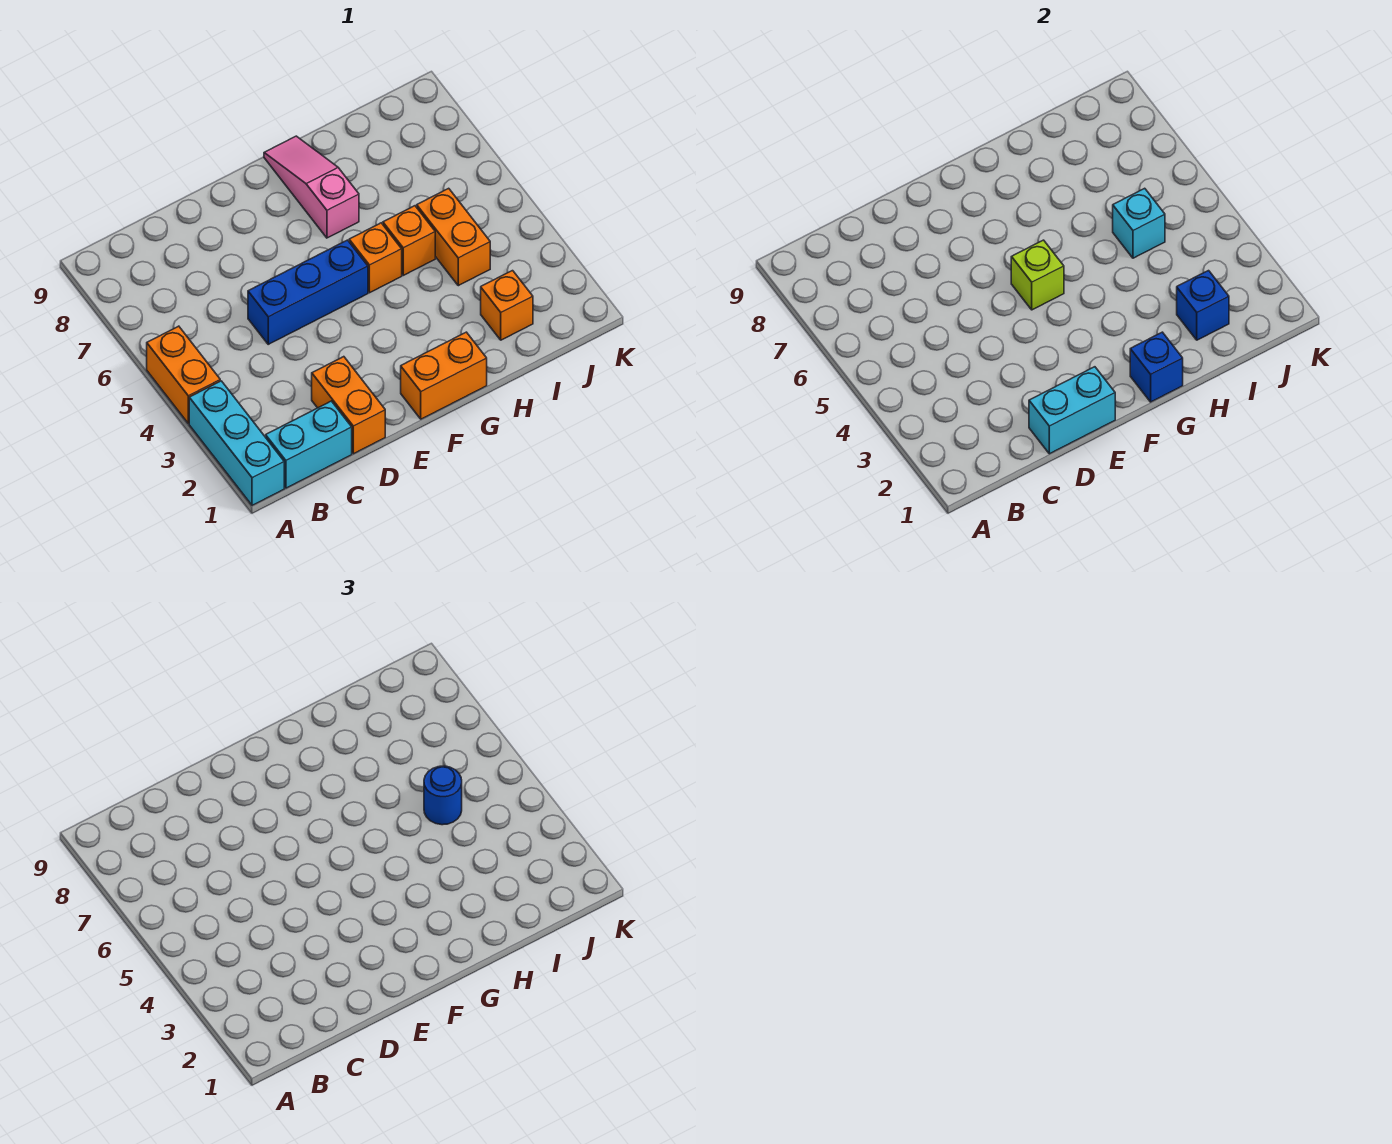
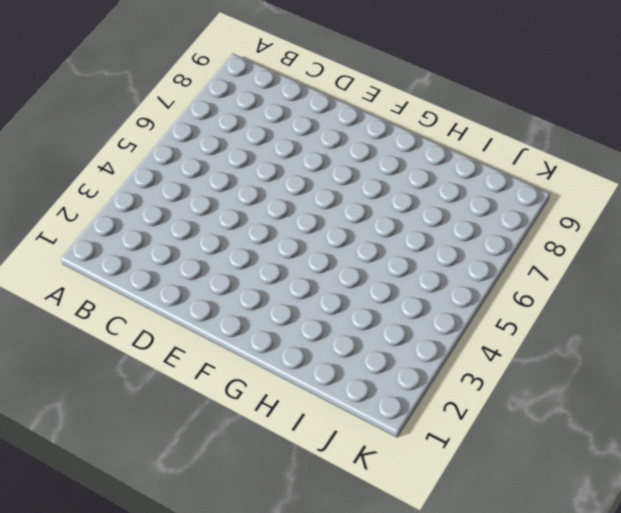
none -> cyan 1x3 brick [189,381,284,505]
none -> orange 1x2 brick [147,326,220,423]
none -> cyan 1x2 brick [266,401,352,488]

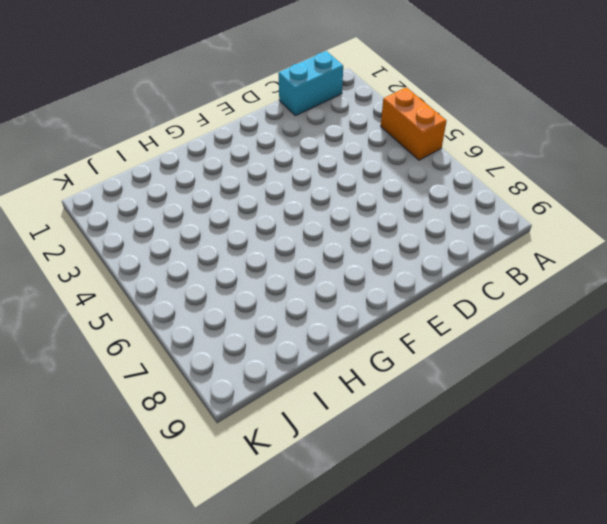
none -> cyan 1x3 brick [189,381,284,505]
none -> orange 1x2 brick [312,357,385,454]
none -> blue 1x3 brick [248,240,368,344]

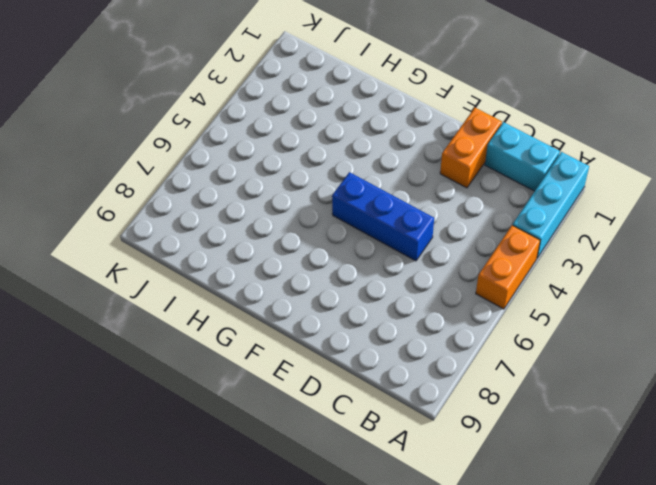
none -> orange 1x2 brick [401,332,487,419]
none -> orange 1x1 brick [349,223,402,293]
none -> pink 1x3 slope [264,136,359,238]

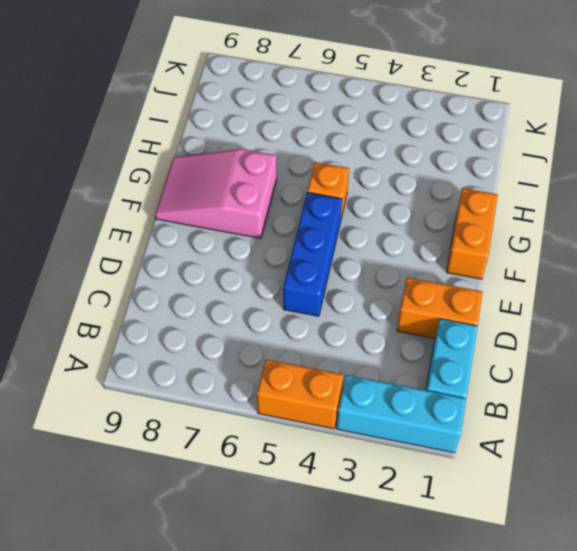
pink 2x3 slope [155,149,277,238] -> pink 1x3 slope [264,136,359,238]
none -> orange 1x1 brick [383,206,435,275]
none -> orange 1x1 brick [481,271,533,340]
none -> orange 1x2 brick [417,188,490,286]

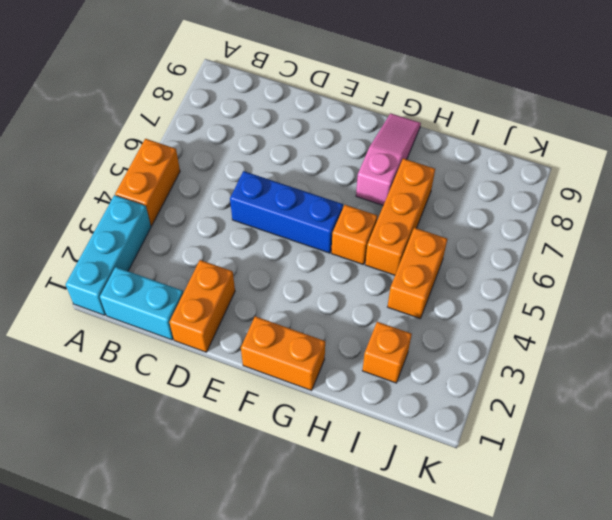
orange 1x3 brick [365,159,435,275] -> orange 1x1 brick [383,206,435,275]
none -> cyan 1x2 brick [1029,367,1115,454]
none -> lime 1x1 brick [1011,240,1064,310]
none -> blue 1x1 brick [1130,332,1183,402]

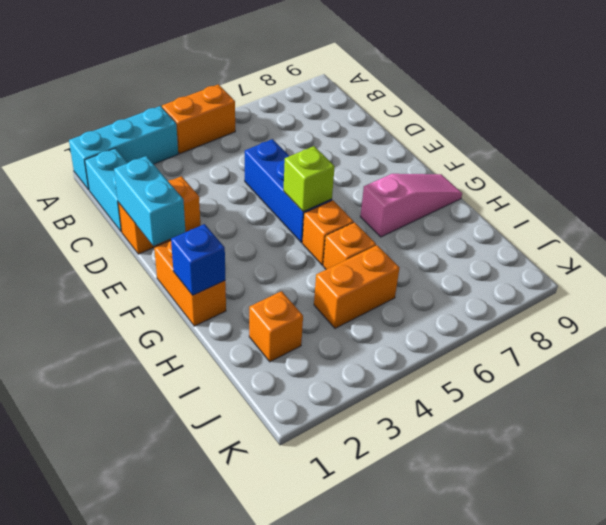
none -> blue 1x1 brick [1177,271,1229,340]
none -> cyan 1x1 brick [1113,188,1165,258]
none -> blue 1x1 round brick [424,766,462,825]

